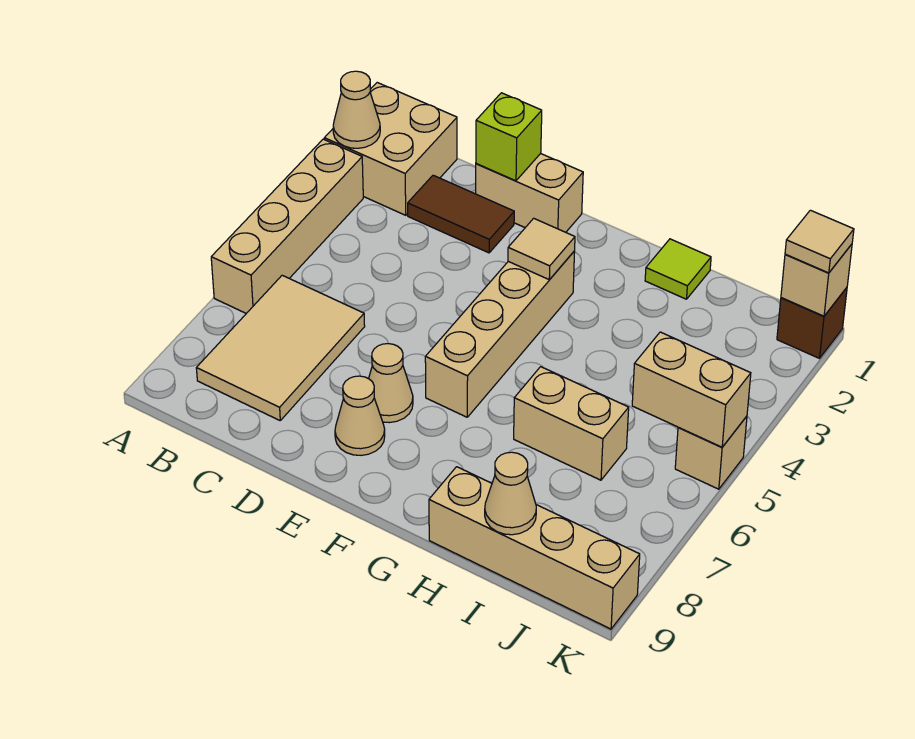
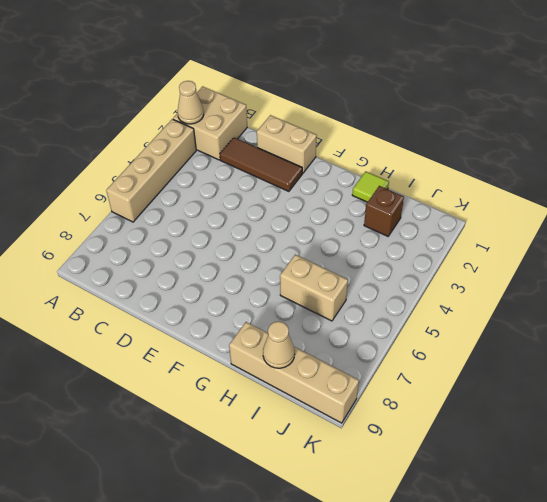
brown 1x3 tile [220,138,302,192] -> brown 1x2 tile [408,175,514,253]
brown 1x1 brick [364,186,404,236] -> brown 1x1 brick moved to [777,288,847,358]
none -> tan 2x3 tile [196,275,365,420]
none -> tan 1x1 cone [369,344,413,423]
none -> tan 1x1 cone [335,376,385,455]

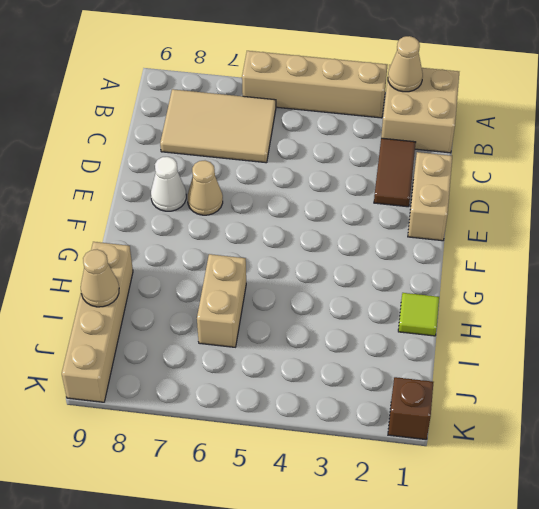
white 1x1 cone [151,157,186,211] -> tan 1x1 cone [335,376,385,455]
none -> tan 1x4 brick [425,251,575,417]
none -> tan 1x1 brick [675,416,747,489]
none -> lime 1x1 brick [476,93,542,181]

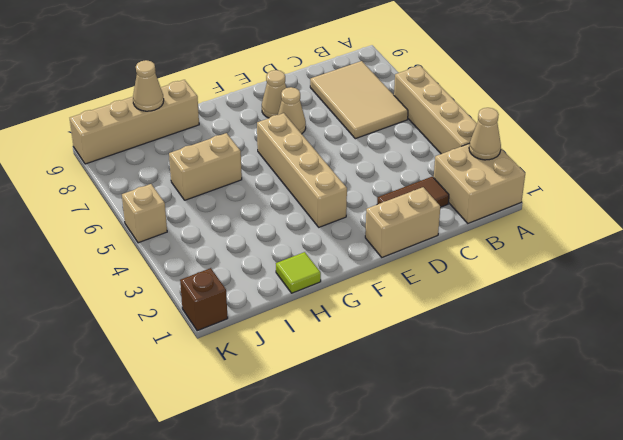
none -> lime 1x1 brick [476,93,542,181]
none -> tan 1x1 tile [508,218,575,280]
none -> tan 1x2 brick [632,332,751,447]

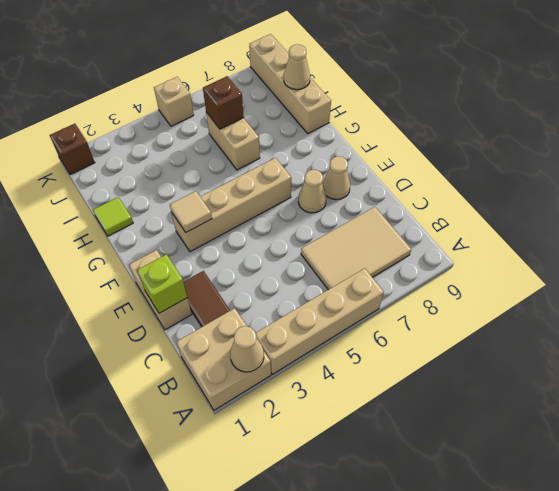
brown 1x1 brick [203,76,244,129] -> none
none -> tan 1x2 brick [632,332,751,447]
none -> tan 1x1 brick [781,244,852,316]
none -> tan 1x1 tile [785,210,854,273]

